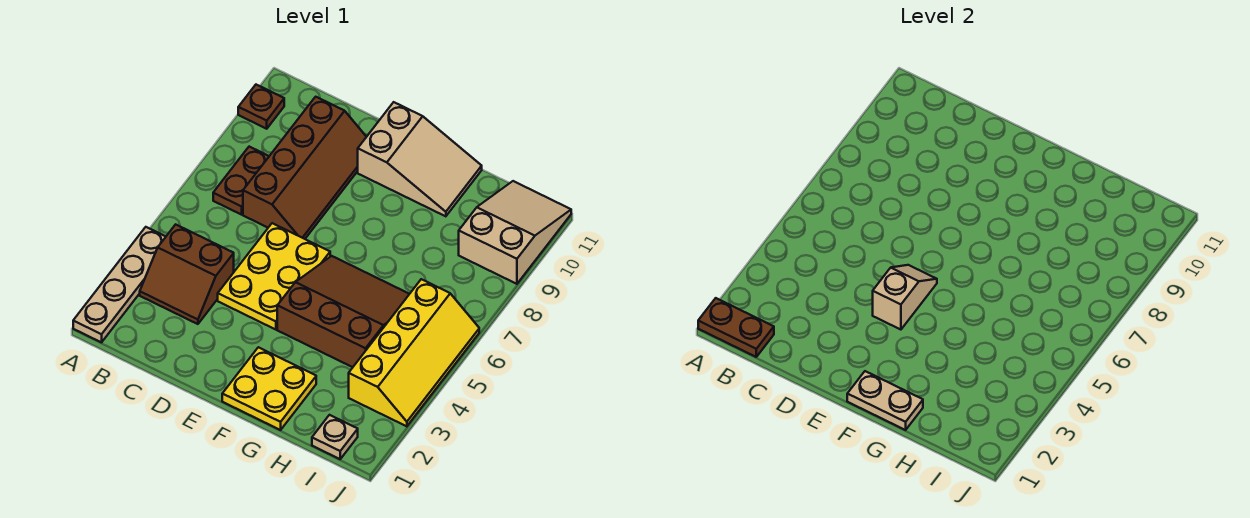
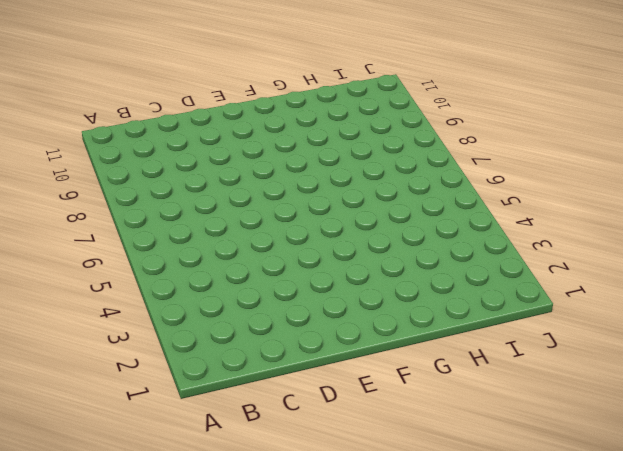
none -> tan 1x4 plate [73,227,166,342]
none -> brown 1x1 plate [238,85,284,129]
none -> brown 2x2 slope [140,224,234,324]

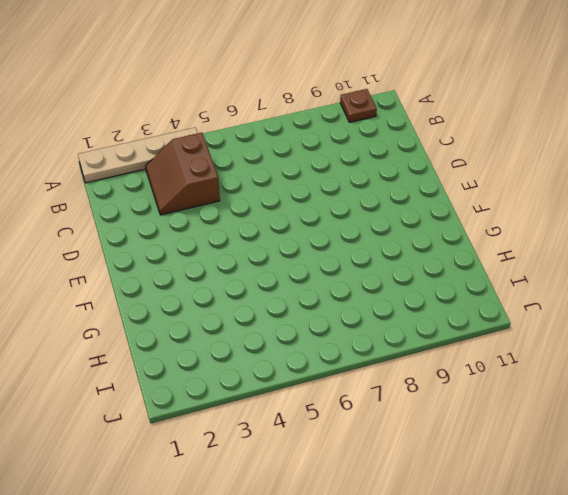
none -> brown 1x2 plate [213,147,269,215]
none -> brown 2x4 slope [243,97,366,239]
none -> yellow 2x3 plate [218,223,330,330]

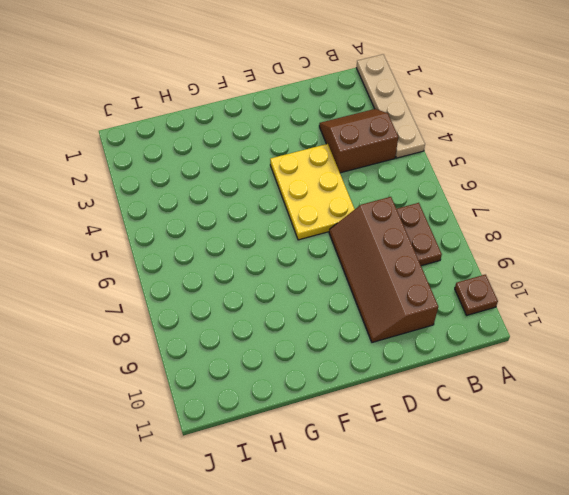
none -> tan 2x3 slope [358,102,482,216]
none -> yellow 2x2 plate [222,347,316,430]
none -> brown 3x3 slope [277,256,409,367]

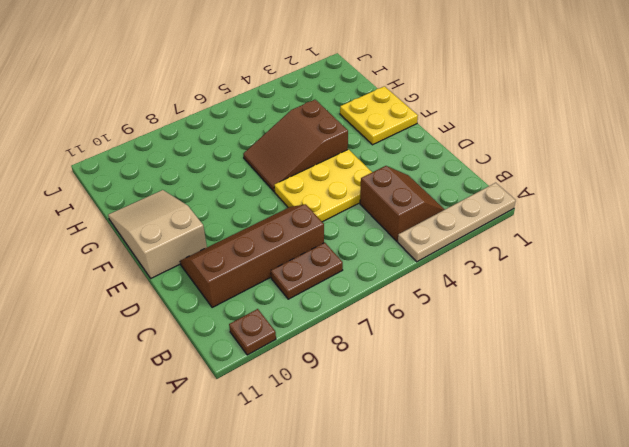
brown 2x3 slope [243,100,348,192] -> brown 3x3 slope [277,256,409,367]
none -> tan 1x1 plate [312,415,358,459]
none -> yellow 2x4 slope [349,279,479,426]
none -> tan 2x3 slope [459,181,571,284]

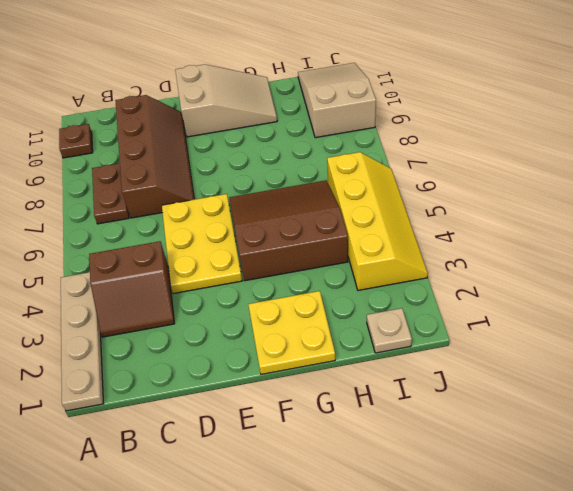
none -> brown 1x2 plate [698,298,774,357]
none -> tan 1x2 slope [873,265,937,330]
none -> tan 1x2 plate [847,371,923,430]

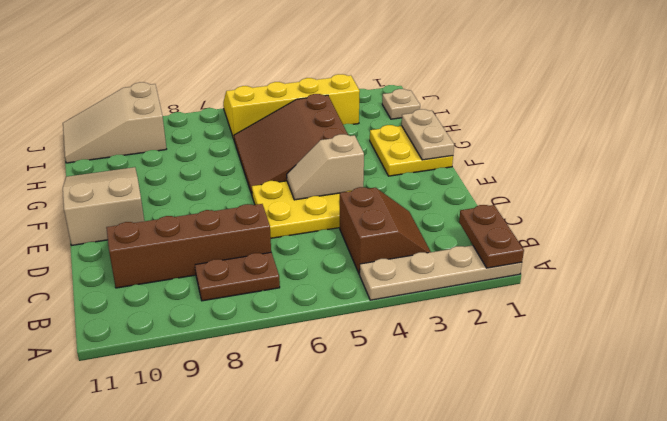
none -> brown 1x1 plate [238,85,284,129]

